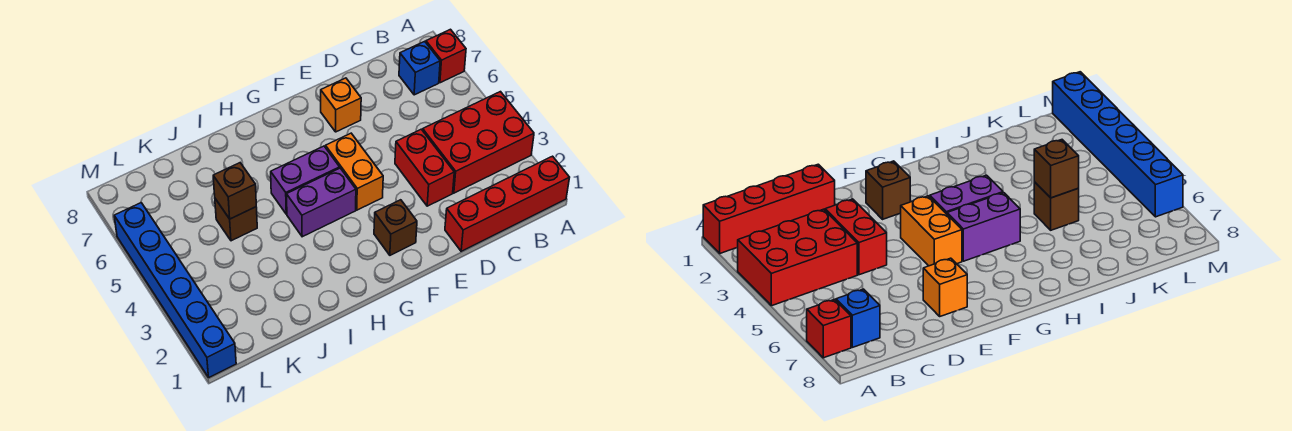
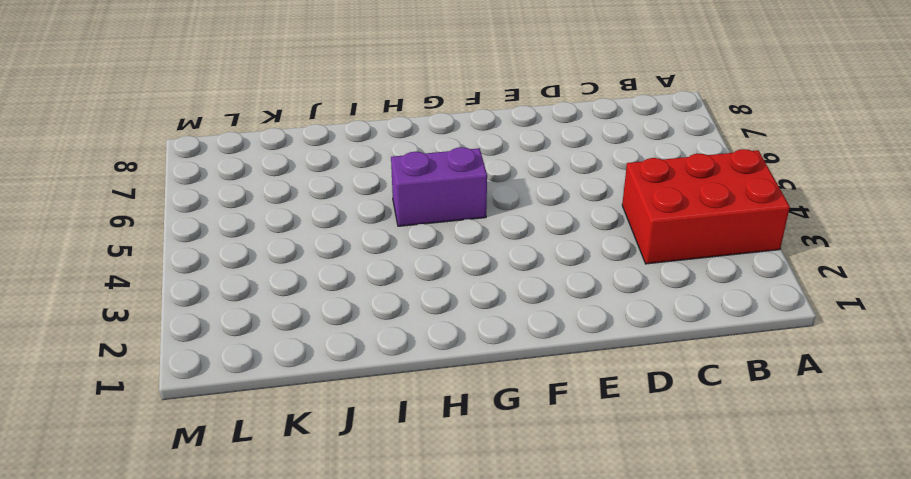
none -> red 1x4 brick [445,156,570,251]
none -> red 1x1 brick [426,29,466,83]
none -> blue 1x1 brick [399,41,440,95]

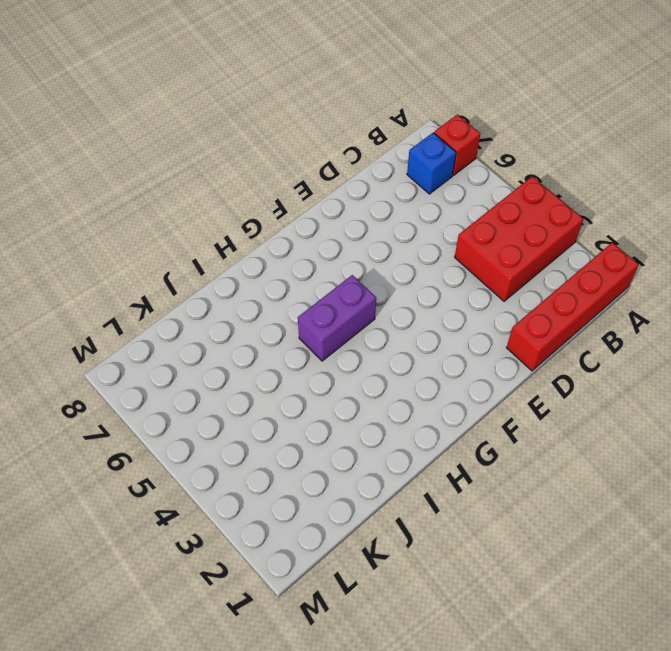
none -> red 1x2 brick [395,129,454,206]
none -> orange 1x1 brick [321,78,361,132]
none -> brown 1x1 brick [374,200,417,255]

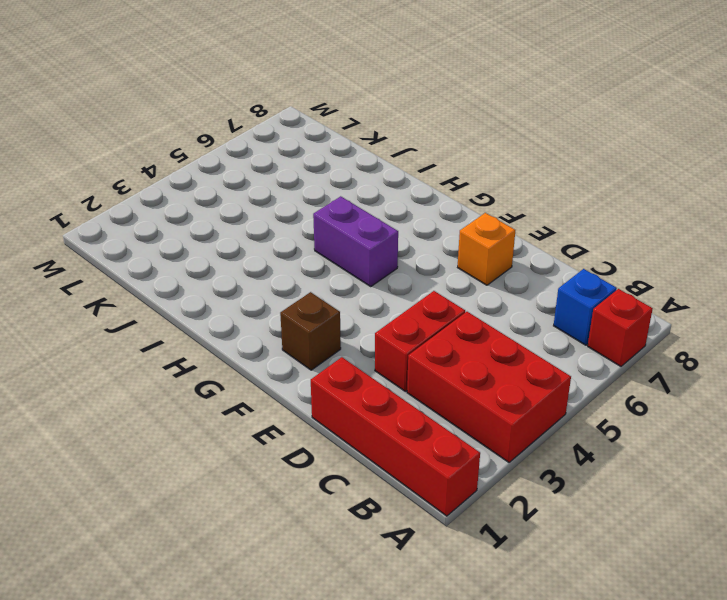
none -> orange 1x2 brick [325,133,383,210]
none -> purple 1x2 brick [287,168,356,237]
none -> brown 1x1 brick [215,199,257,241]

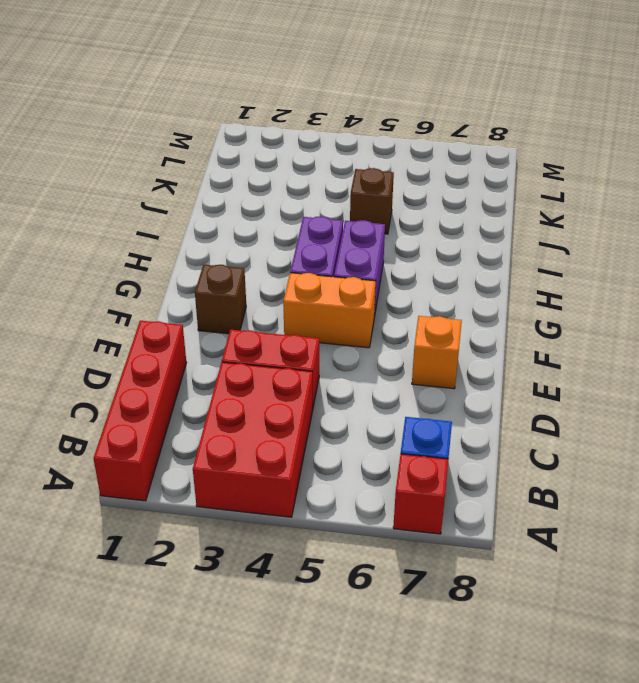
none -> blue 1x6 brick [114,203,236,377]
none -> brown 1x1 brick [213,163,256,219]

